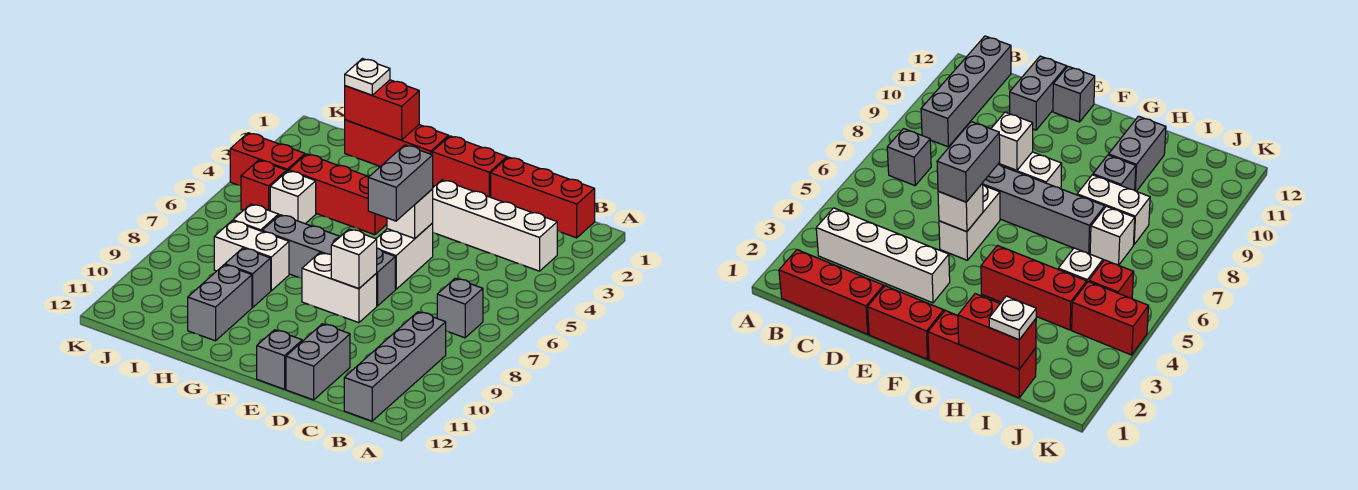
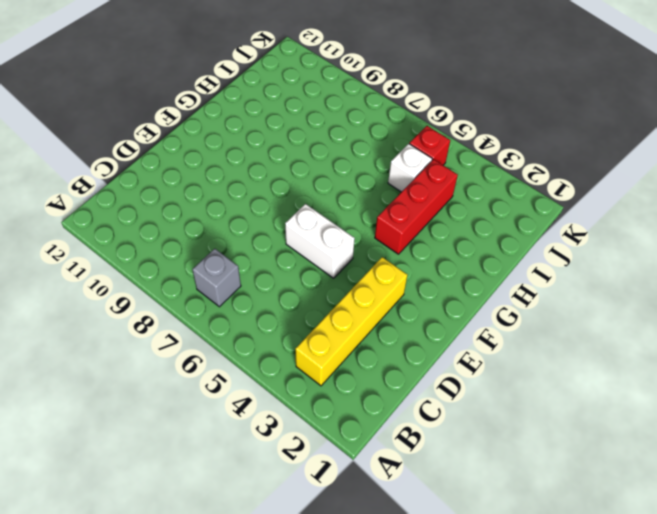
yellow 1x4 brick [295,257,407,386] -> white 1x4 brick [433,180,557,271]
none -> red 1x3 brick [491,157,595,238]
none -> grey 1x4 brick [344,312,446,421]
none -> grey 1x2 brick [286,324,350,400]

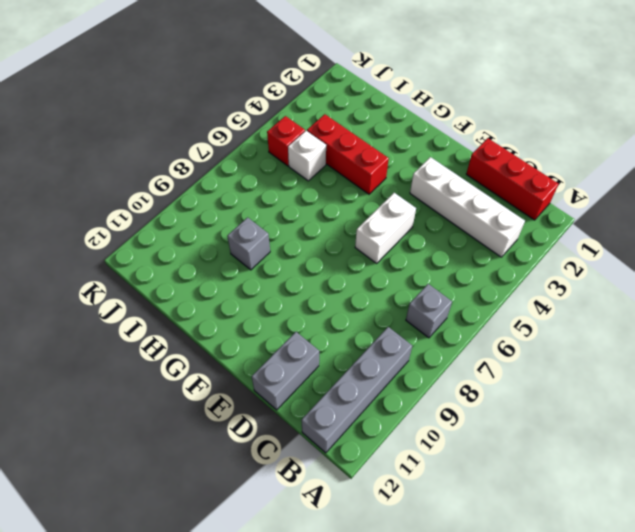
none -> red 1x2 brick [432,136,507,197]
none -> grey 1x4 brick [262,215,395,306]
none -> white 1x2 brick [302,253,377,323]

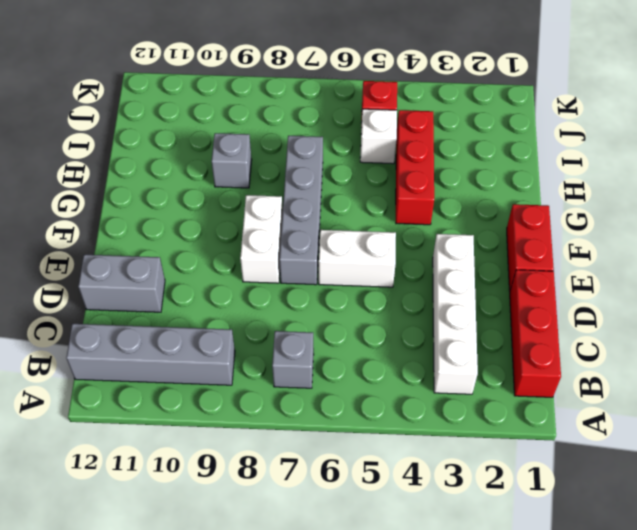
none -> grey 1x1 brick [257,330,302,389]
none -> red 1x3 brick [345,120,449,167]
none -> white 1x2 brick [214,221,289,291]

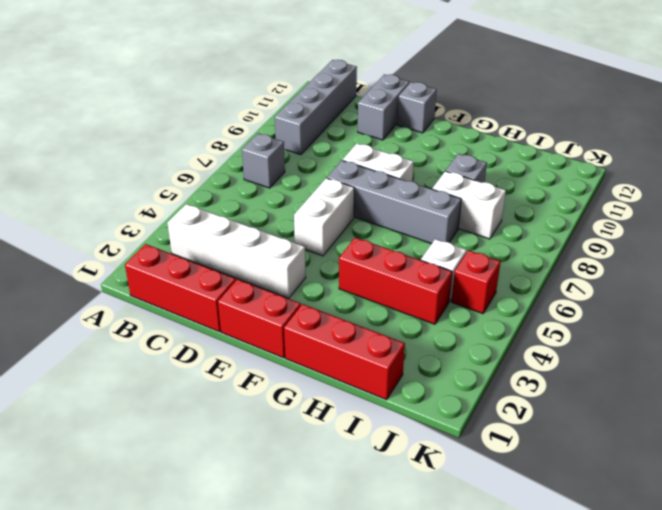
none -> grey 1x2 brick [188,265,252,341]
none -> white 1x1 brick [233,204,279,231]
none -> red 1x2 brick [230,133,305,186]

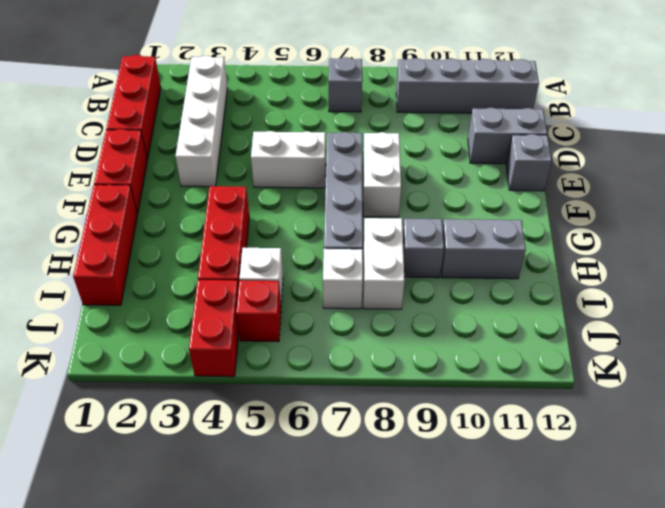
none -> white 1x1 brick [387,189,433,238]
none -> white 1x1 brick [331,229,377,289]
none -> red 1x2 brick [345,80,419,140]

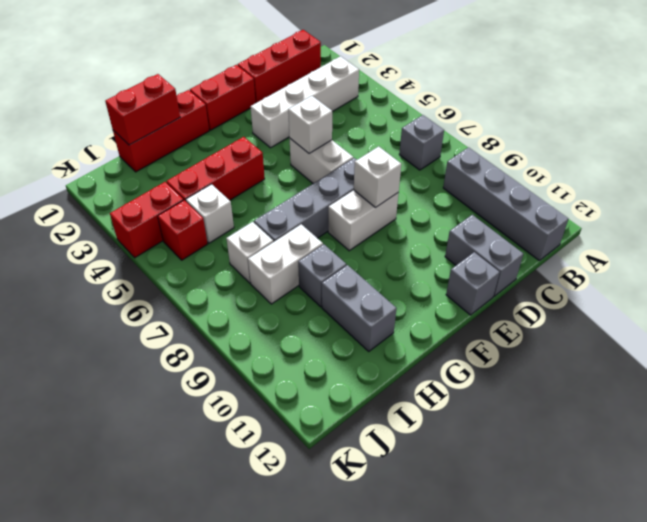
none -> grey 1x2 brick [368,145,433,221]
none -> white 1x1 plate [345,59,390,95]

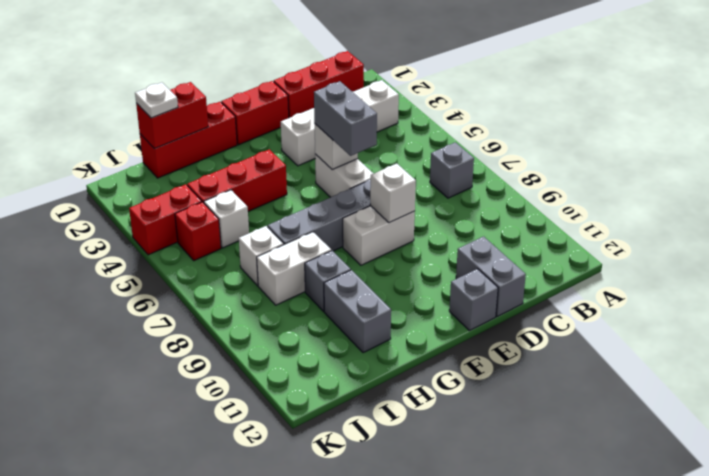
none -> grey 1x4 brick [344,312,446,421]

